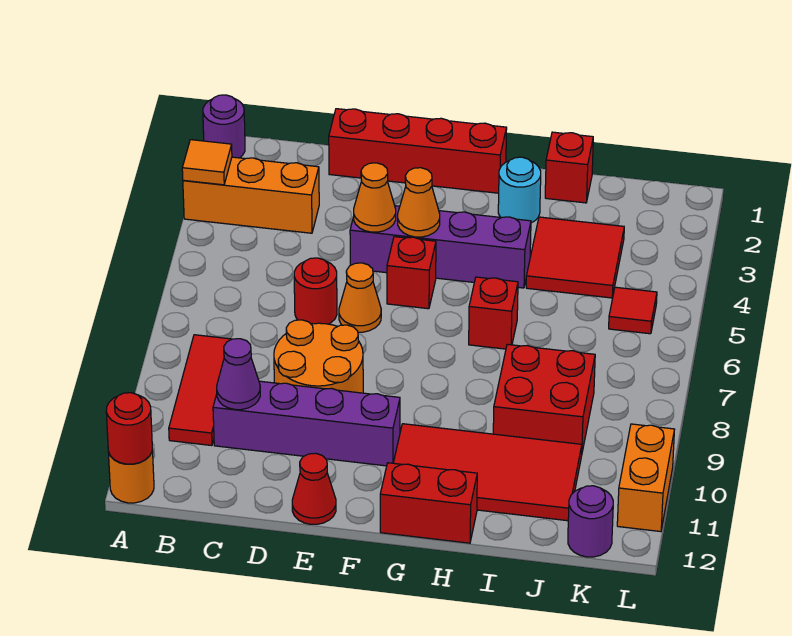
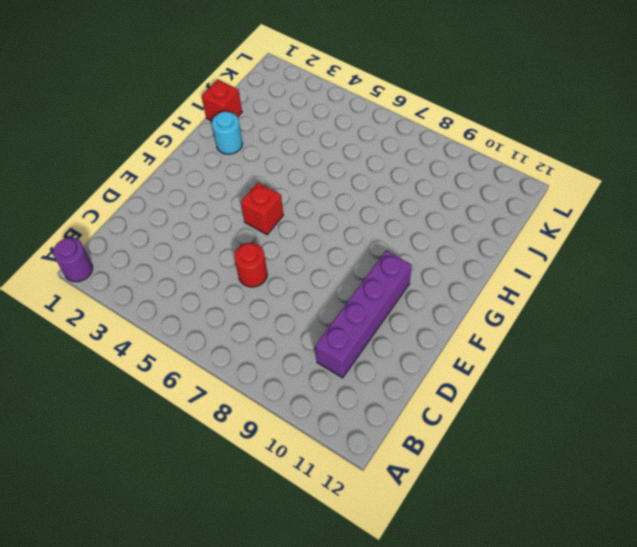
none -> orange 1x3 brick [183,157,319,233]
none -> orange 1x1 round brick [108,450,154,503]
none -> red 1x3 tile [169,335,232,446]

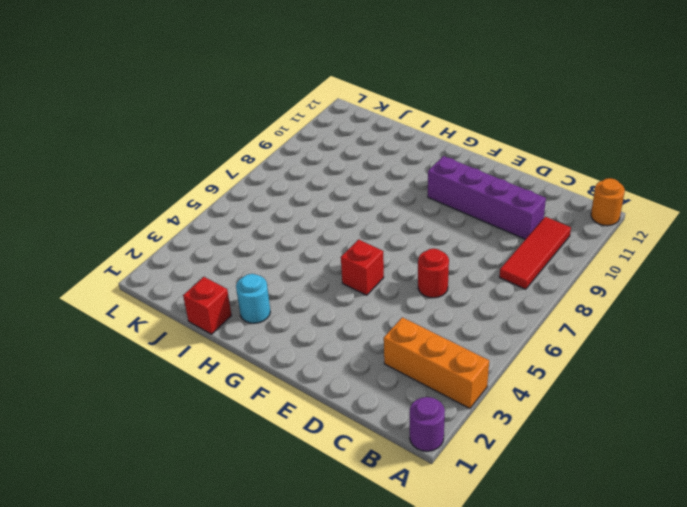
none -> red 1x4 brick [329,109,507,193]
none -> orange 2x2 round brick [274,320,363,393]
none -> purple 1x4 brick [350,206,531,288]

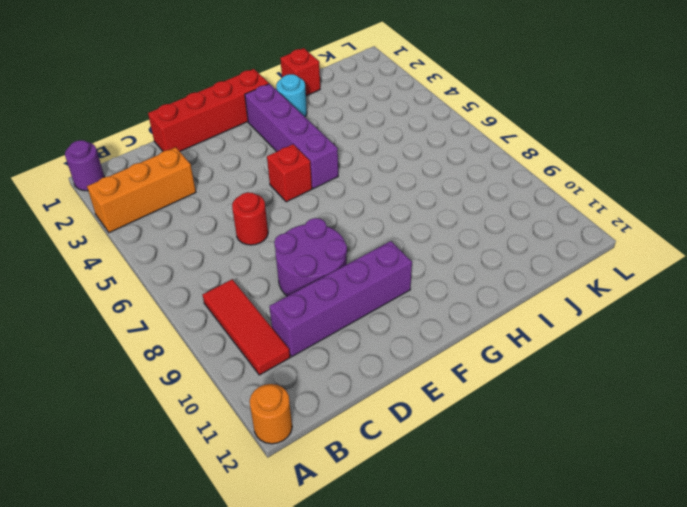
purple 2x2 round brick [274,218,347,296] -> orange 2x2 round brick [274,320,363,393]
purple 1x4 brick [245,84,338,189] -> purple 1x4 brick turned to [350,206,531,288]
none -> orange 1x1 cone [339,263,381,332]
none -> red 1x1 cone [292,453,336,524]
none -> red 2x4 tile [393,424,582,521]

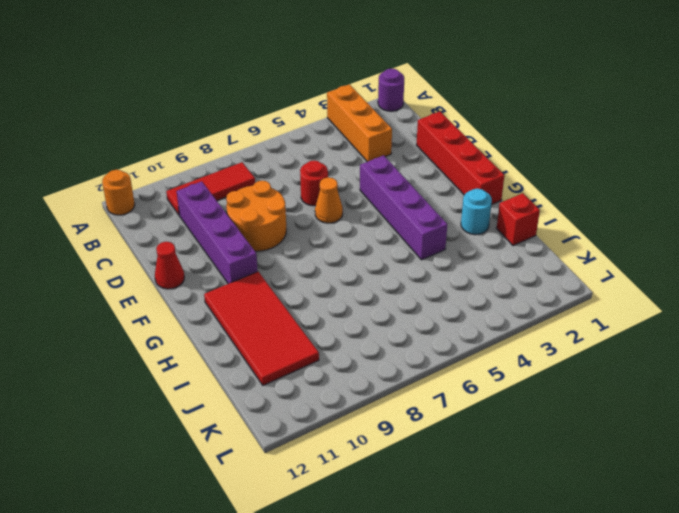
none -> red 1x1 brick [387,237,436,309]
none -> red 1x2 brick [380,463,477,543]
none -> red 1x1 brick [469,277,518,349]

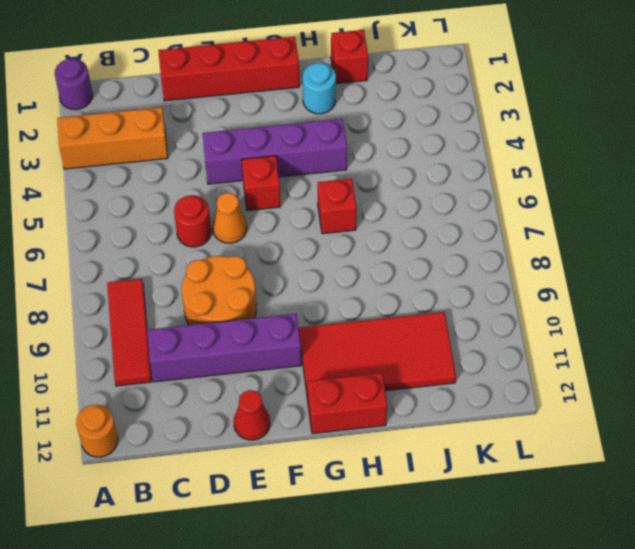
none -> red 2x2 tile [526,217,624,298]
none -> red 2x2 brick [493,344,595,452]
none -> red 1x1 tile [609,287,657,334]

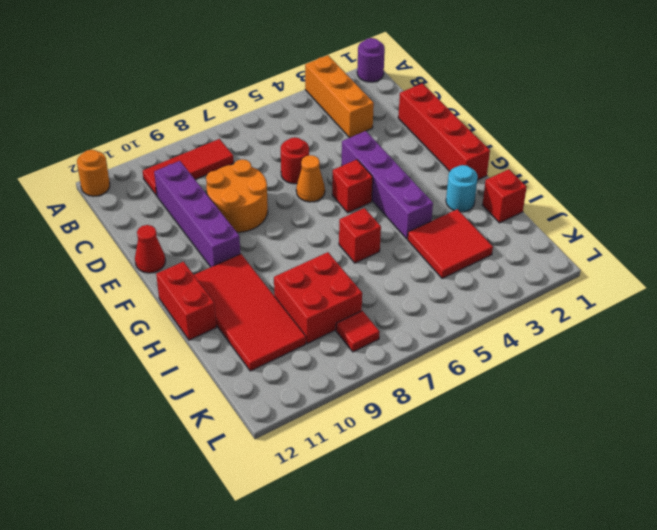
red 1x1 tile [336,311,380,352] -> red 1x1 tile moved to [609,287,657,334]
none -> purple 1x1 round brick [568,486,613,557]
none -> orange 1x2 brick [617,424,675,532]
none -> orange 1x1 tile [182,140,232,185]

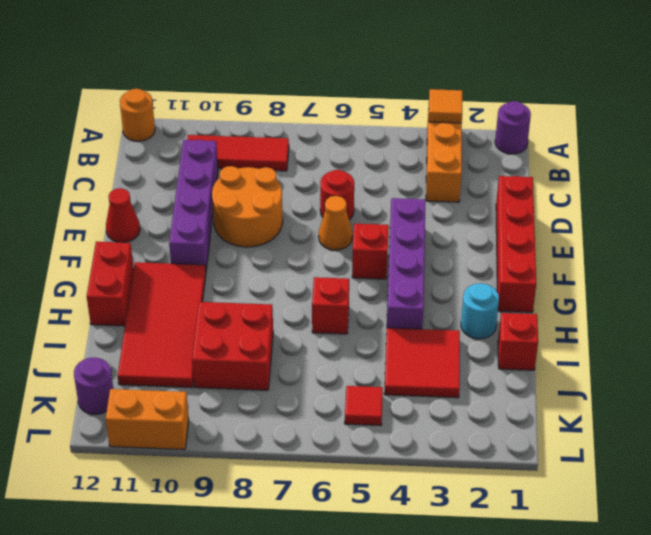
none -> red 1x1 round brick [106,393,152,464]
none -> purple 1x1 cone [217,339,260,410]
none -> orange 1x1 cone [354,163,396,232]

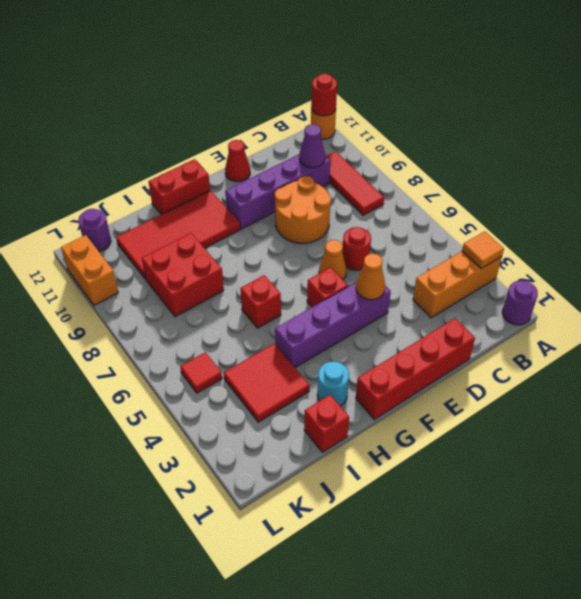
none -> orange 1x1 cone [398,168,440,237]

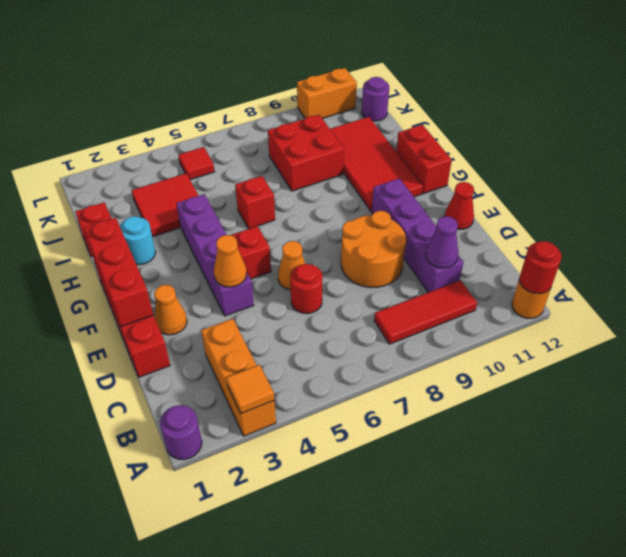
red 1x3 brick [84,218,153,327] -> none
orange 1x1 cone [154,285,187,335] -> orange 1x1 cone moved to [398,168,440,237]

